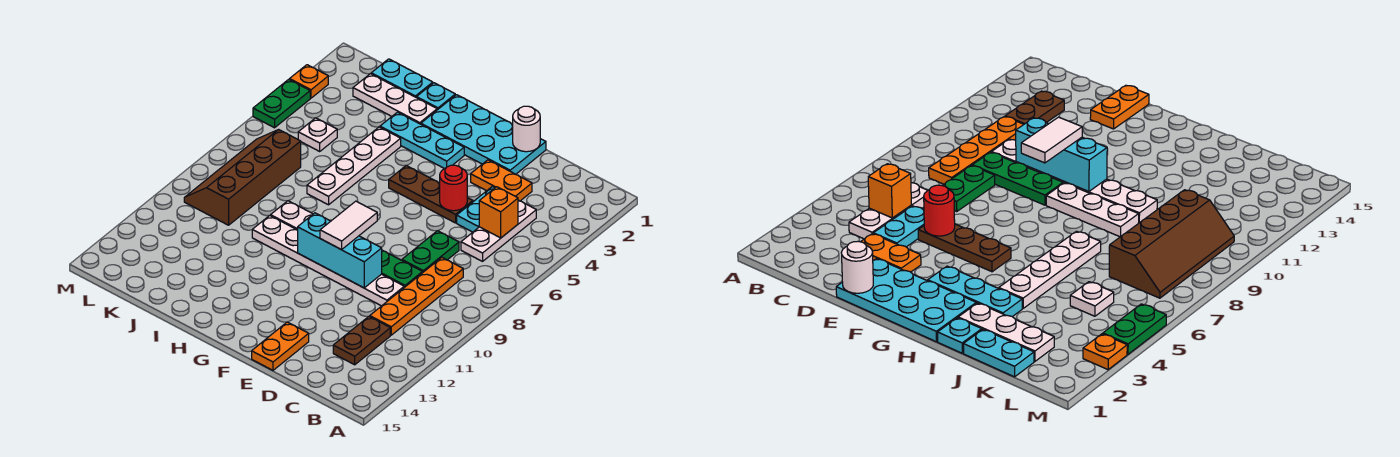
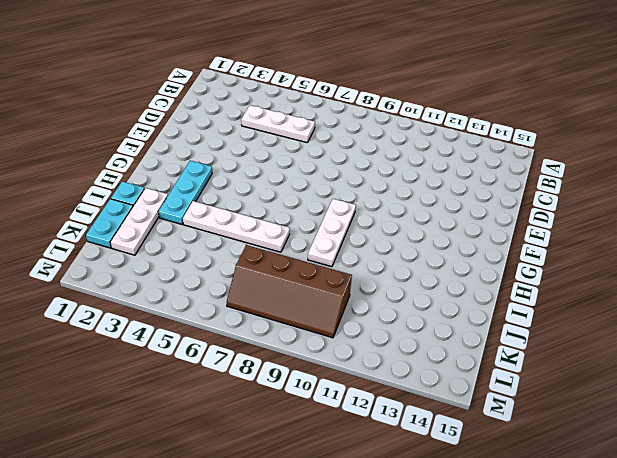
none -> orange 1x4 plate [370,258,463,335]
none -> brown 1x2 plate [333,316,390,365]
none -> orange 1x2 plate [471,160,532,201]

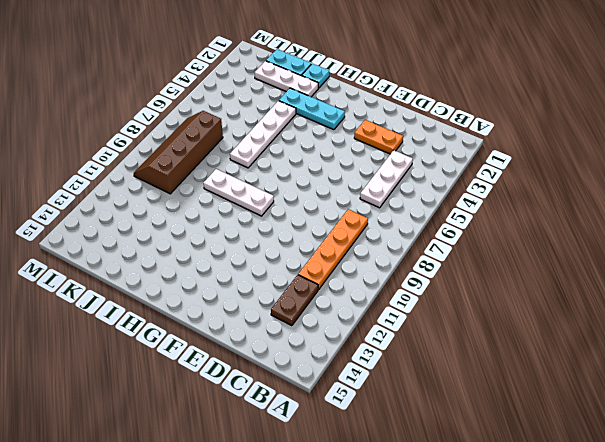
none -> cyan 1x2 plate [457,186,494,232]
none -> green 1x2 plate [402,231,459,272]
none -> green 1x3 plate [382,251,423,287]

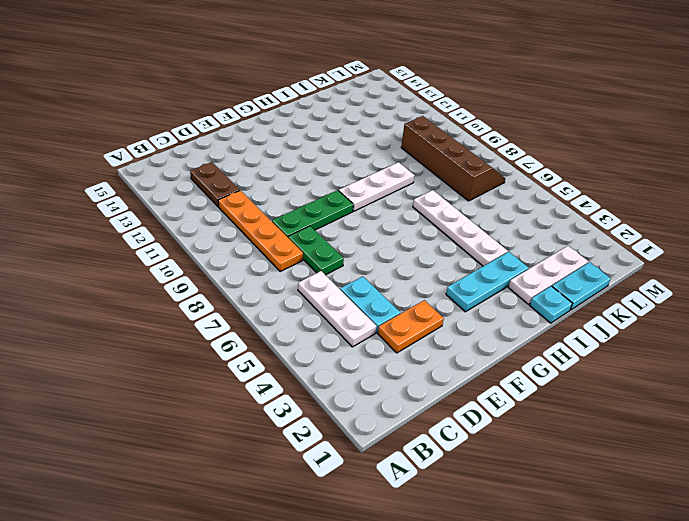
none -> white 1x6 plate [252,215,404,306]
none -> cyan 2x4 plate [421,95,546,174]
none -> brown 1x3 plate [389,165,473,223]

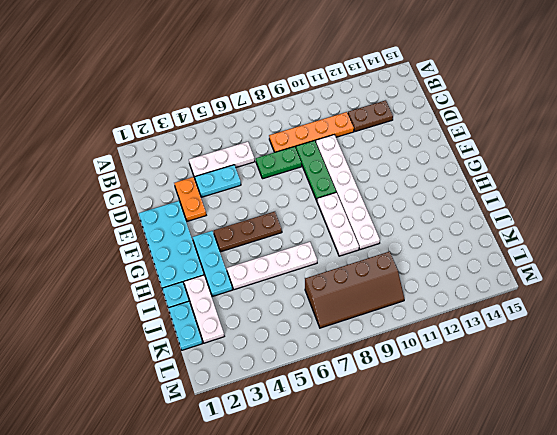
brown 1x3 plate [214,212,282,252] -> brown 1x3 plate turned to [389,165,473,223]
none -> orange 1x2 plate [252,322,309,370]
none -> white 1x1 plate [298,118,337,151]
none -> orange 1x1 plate [290,65,328,98]

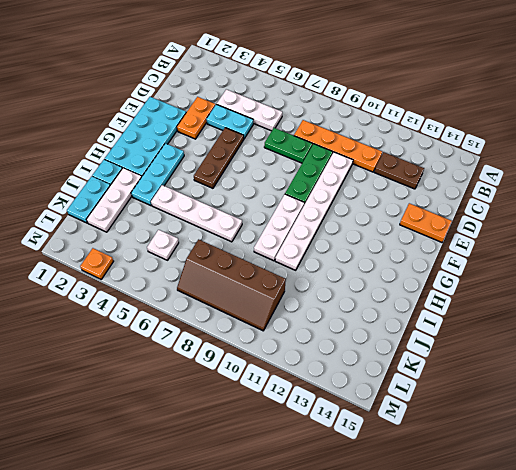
none -> green 1x2 plate [253,79,310,128]
none -> orange 1x1 brick [479,187,518,238]
none -> white 1x1 round brick [513,106,540,152]

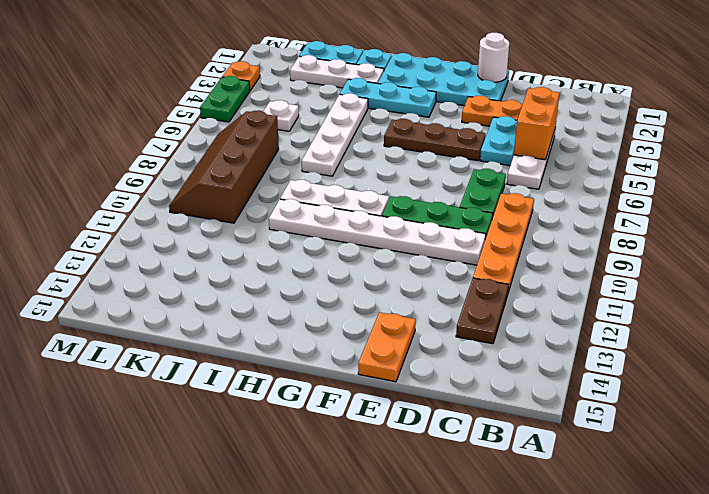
orange 1x2 brick [514,87,559,160] -> orange 1x1 brick [479,187,518,238]
none -> red 1x1 round brick [440,165,467,211]
none -> cyan 1x3 brick [298,213,382,288]
none -> white 1x2 tile [320,201,377,250]

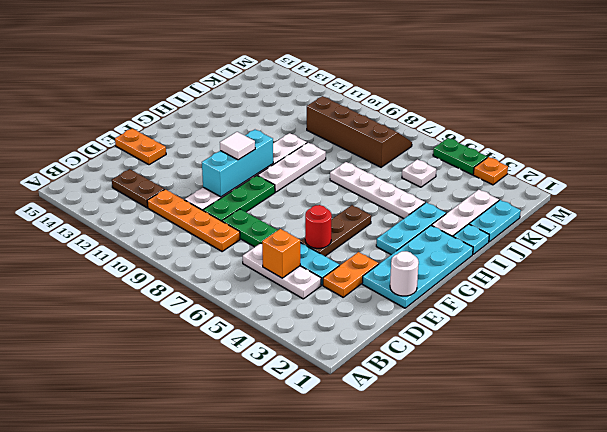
white 1x1 tile [220,132,255,160] -> white 1x2 tile [320,201,377,250]

